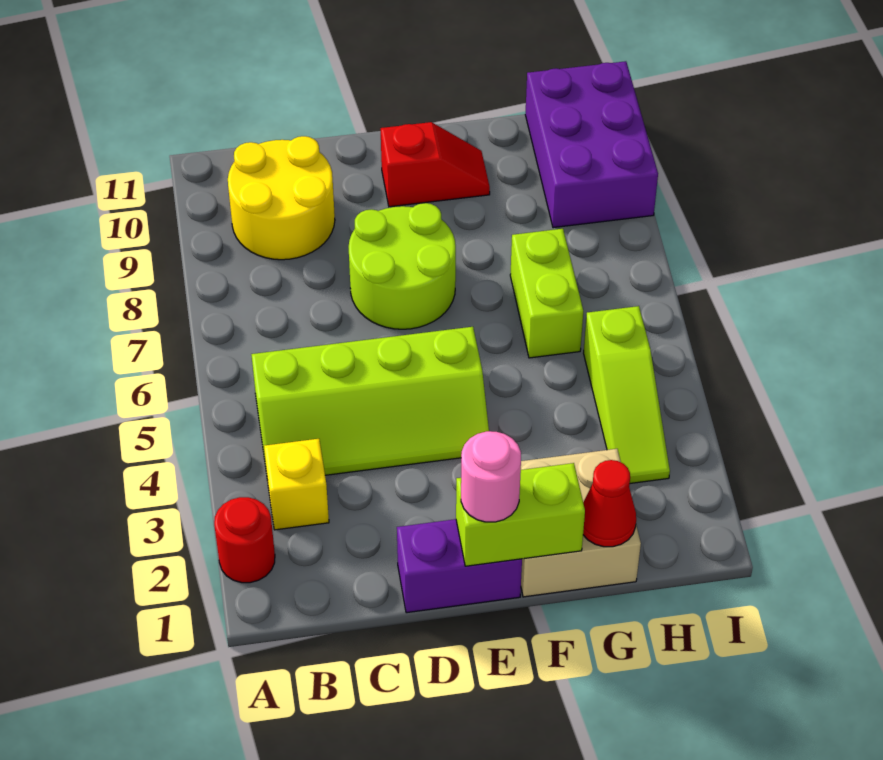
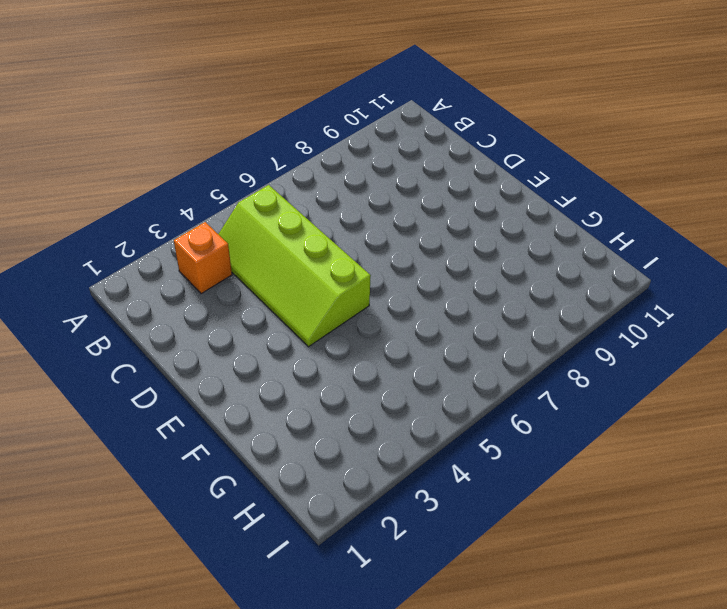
orange 1x1 brick [174,222,232,293] -> yellow 1x1 brick [264,439,329,530]
none -> red 1x1 round brick [214,497,275,583]
none -> yellow 2x2 round brick [228,136,335,260]
none -> purple 1x2 brick [397,519,522,613]

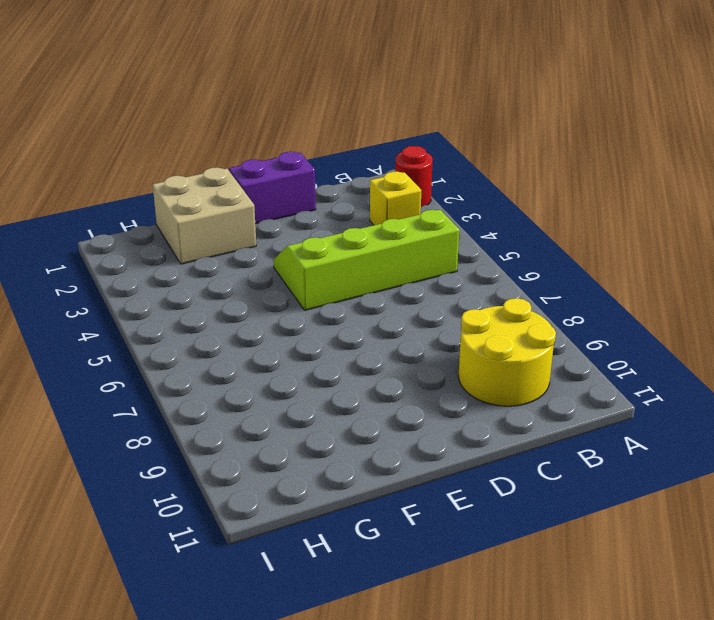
none -> lime 2x2 round brick [349,203,456,329]
none -> red 1x2 slope [381,122,490,207]
none -> lime 1x2 brick [510,229,583,358]

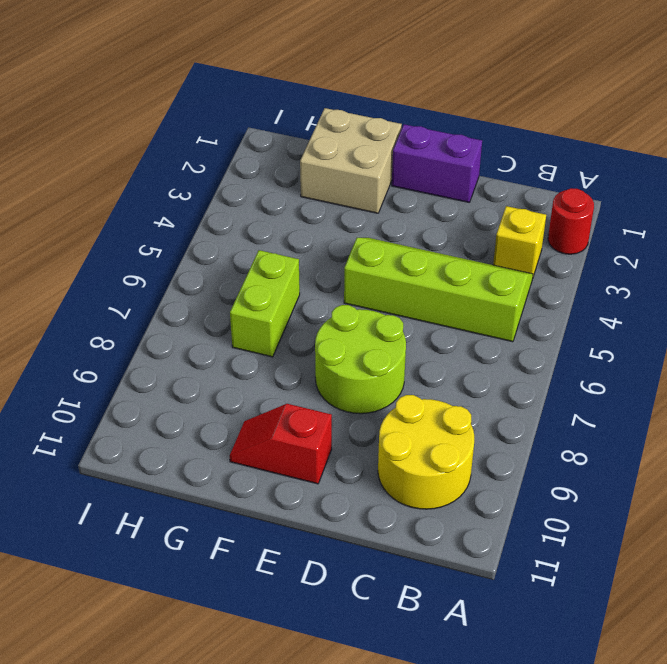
none -> lime 1x3 slope [584,306,670,483]
none -> purple 2x3 brick [525,61,658,228]
none -> lime 1x2 brick [456,463,585,566]

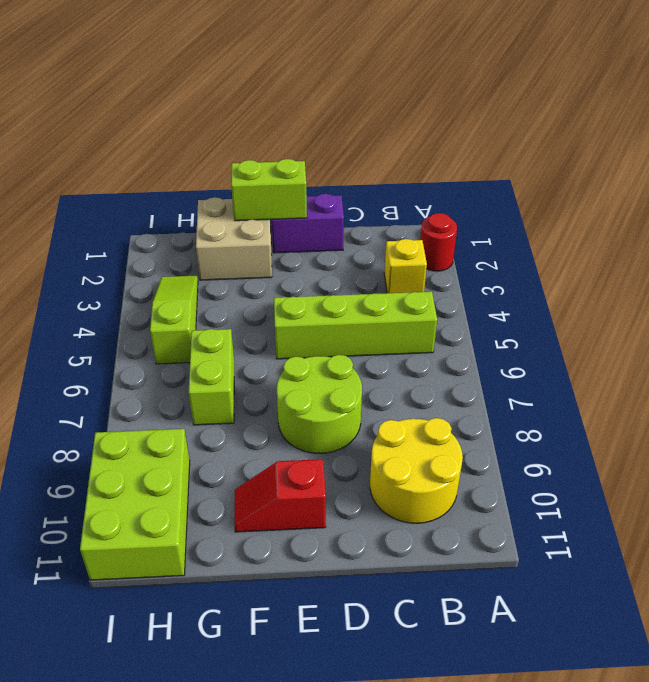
lime 2x3 brick [80,429,190,580] -> purple 2x3 brick [525,61,658,228]
none -> red 1x1 cone [583,460,636,547]
none -> pink 1x1 round brick [461,431,521,522]

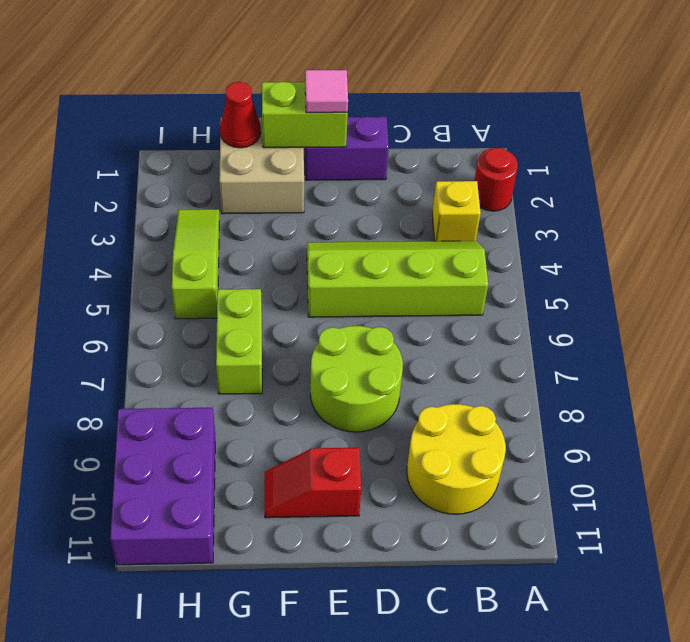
pink 1x1 tile [305,70,348,113] -> pink 1x1 round brick [461,431,521,522]

